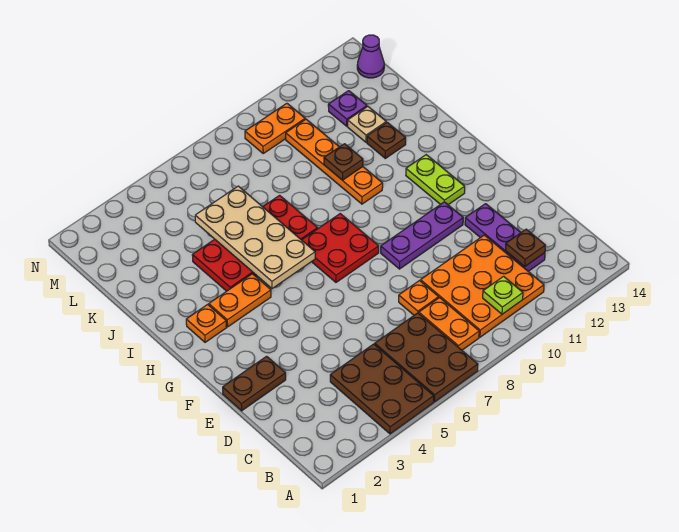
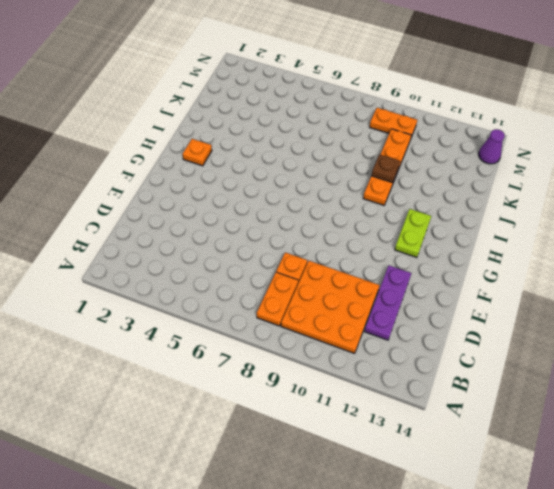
none -> brown 2x3 plate [330,344,434,434]
none -> brown 2x3 plate [375,313,478,402]
none -> brown 1x2 plate [223,356,286,411]

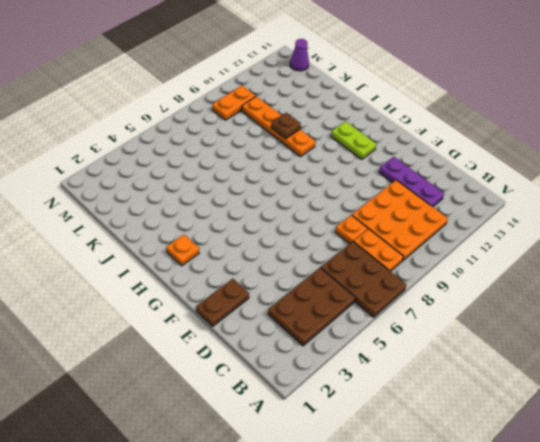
brown 2x3 plate [268,268,355,346] -> brown 2x3 plate turned to [330,344,434,434]
none -> purple 1x3 plate [381,202,463,269]
none -> red 2x2 plate [302,214,379,282]
none -> orange 1x2 plate [209,274,271,327]

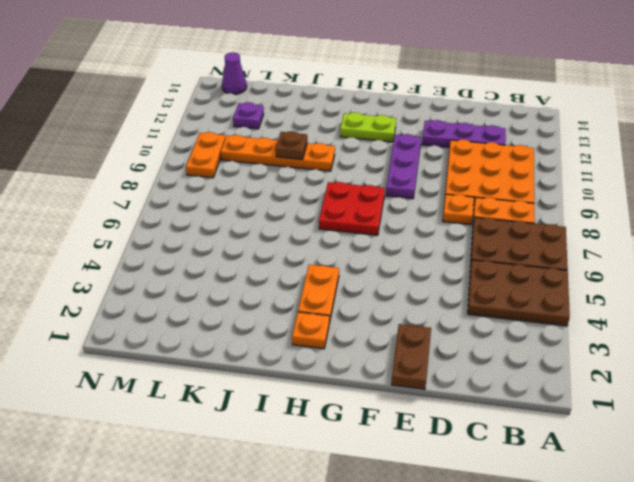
none -> red 2x4 plate [192,195,318,291]
none -> brown 1x1 plate [367,122,406,158]
none -> tan 1x1 plate [348,107,386,142]

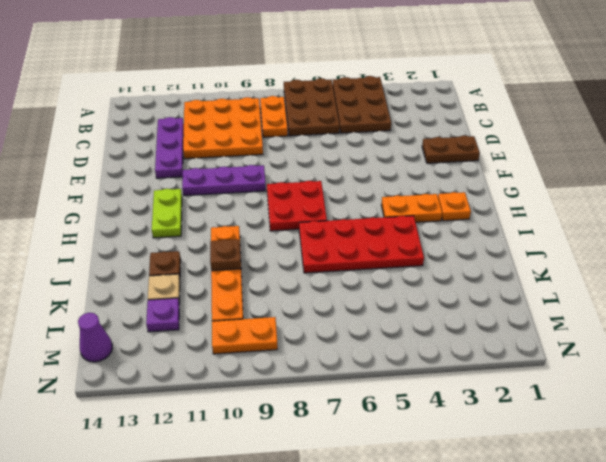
none -> orange 1x1 plate [399,281,439,315]
none -> lime 1x1 plate [483,276,523,314]
none -> brown 1x1 plate [506,229,546,267]

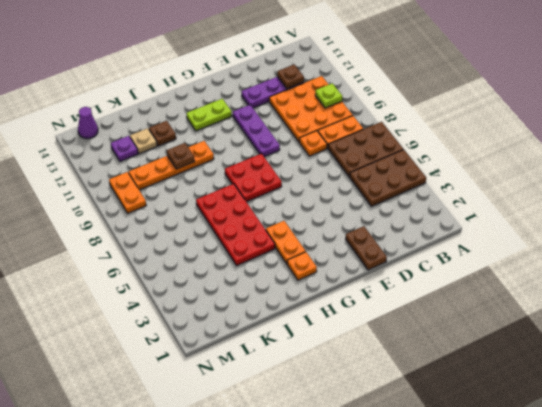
none -> tan 2x4 plate [195,186,315,289]

